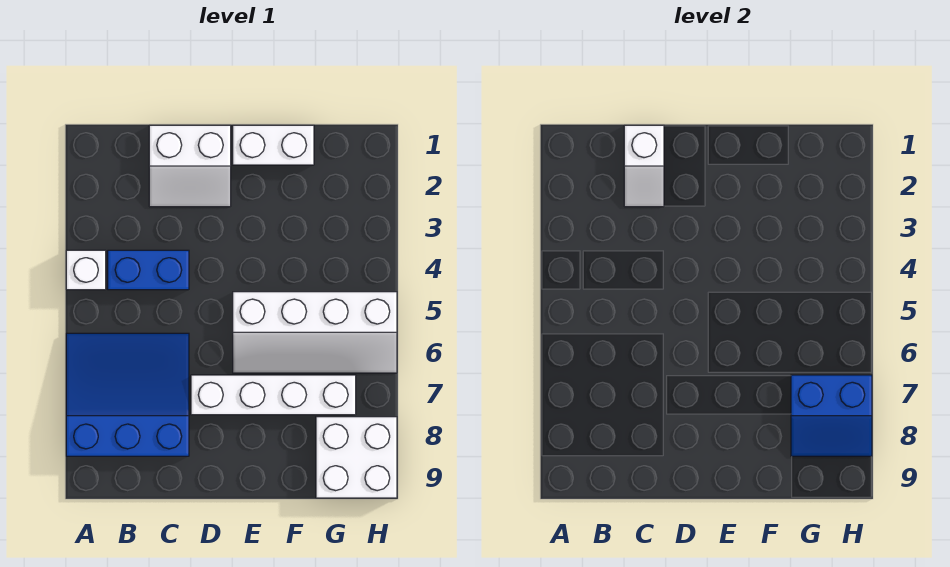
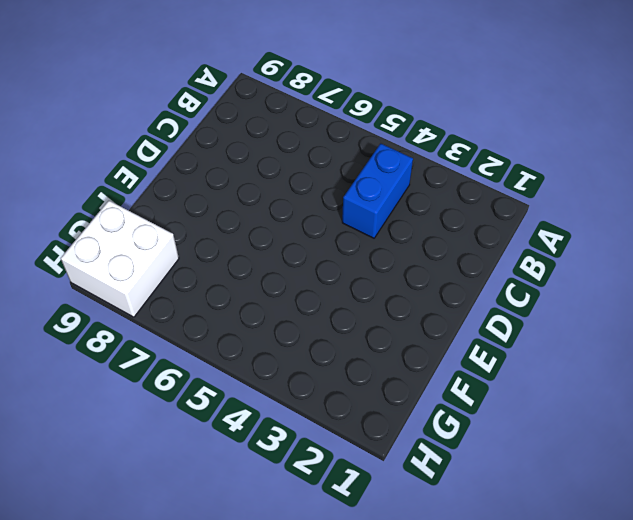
none -> white 1x1 brick [66,250,106,290]
none -> blue 3x3 slope [66,333,189,456]

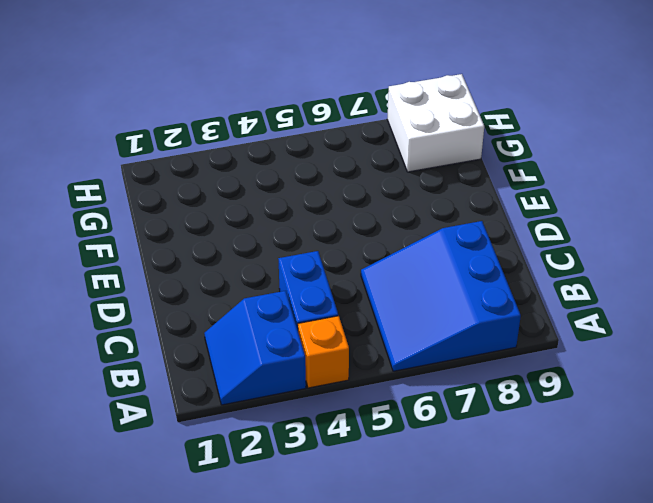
blue 2x2 slope [204,291,306,405] -> blue 2x2 slope turned to [791,375,872,456]
orange 1x1 brick [298,316,349,388] -> white 1x1 brick [66,250,106,290]
none -> white 2x2 slope [149,125,231,207]
none -> white 1x4 brick [191,375,356,415]

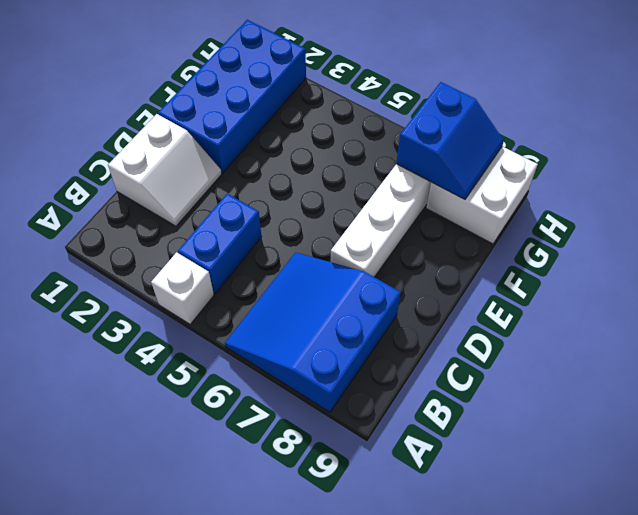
blue 2x4 brick [158,20,306,173] -> white 1x2 brick [233,125,314,165]
none -> white 2x4 slope [233,292,397,373]
none -> white 1x2 slope [624,125,664,207]

